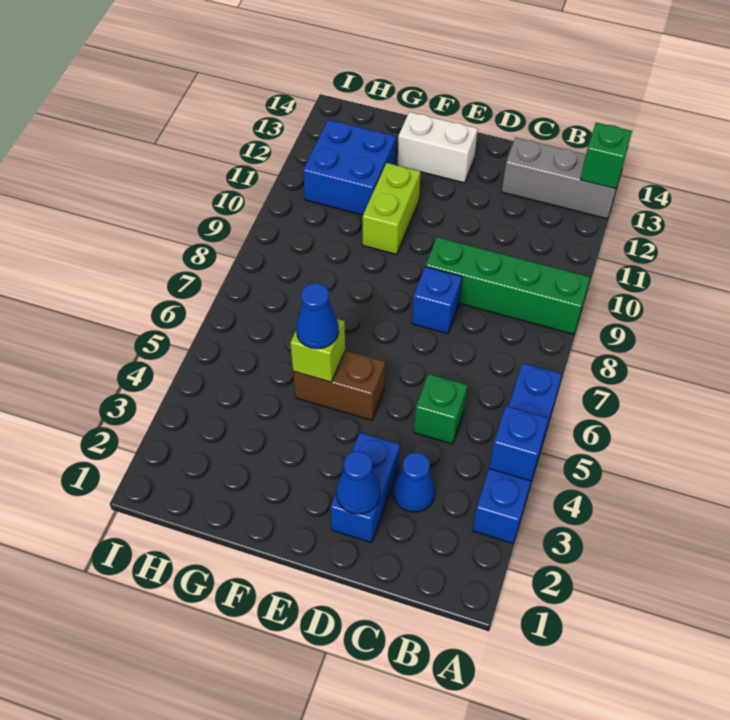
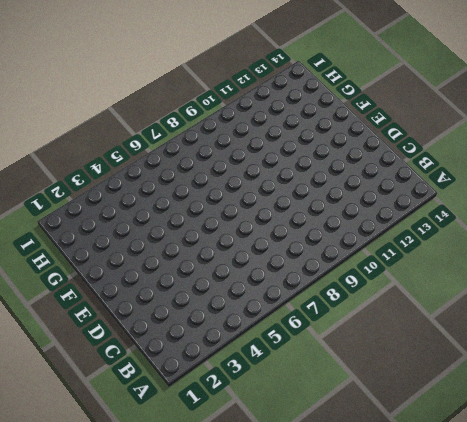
none -> blue 1x4 brick [472,363,562,543]
none -> green 1x4 brick [426,237,590,334]
none -> grey 1x3 brick [502,137,619,219]

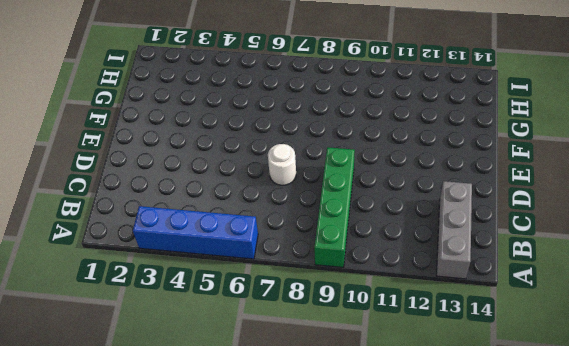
white 1x1 round brick [268,144,296,185] -> none
none -> blue 1x1 cone [393,453,435,512]
none -> green 1x1 brick [414,374,467,444]
none -> blue 1x2 brick [330,433,400,543]

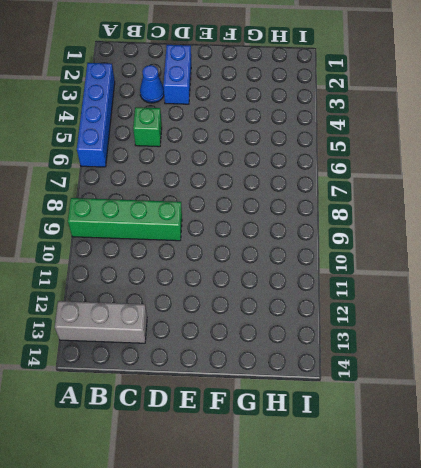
none -> blue 1x1 brick [412,267,462,334]
none -> brown 1x2 brick [293,350,385,420]
none -> white 1x2 brick [397,112,478,183]

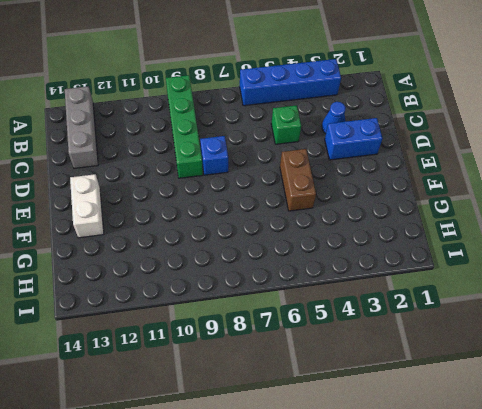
none -> lime 1x2 brick [363,163,421,254]
none -> blue 2x2 brick [303,120,396,215]
none -> blue 1x1 brick [489,406,549,481]

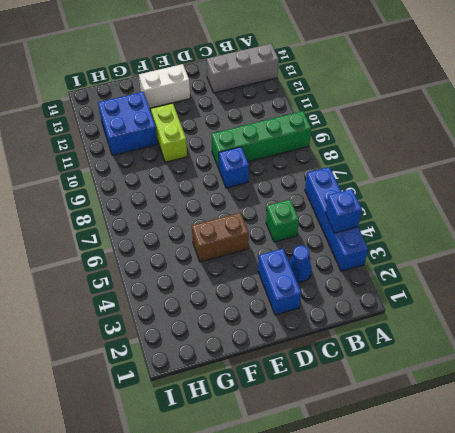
none -> green 1x1 brick [580,122,632,189]
none -> blue 1x1 cone [336,451,380,514]
none -> lime 1x1 brick [290,319,345,382]

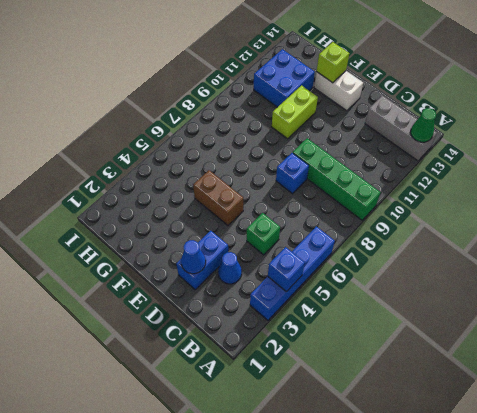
green 1x1 cone [411,108,436,142] -> green 1x1 brick [580,122,632,189]
lime 1x1 brick [316,42,349,83] -> lime 1x1 brick moved to [290,319,345,382]
none -> blue 1x1 cone [296,283,339,349]

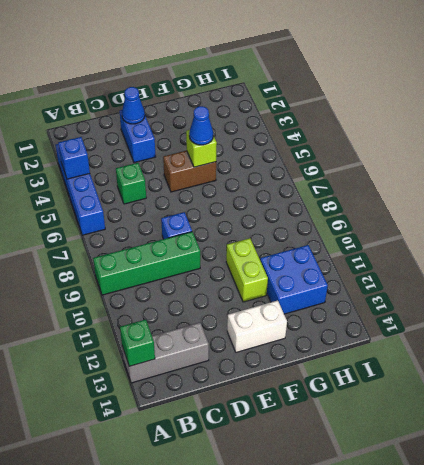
none -> blue 1x1 cone [393,453,435,512]

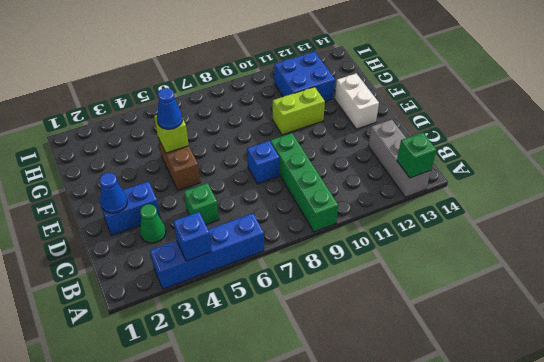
green 1x1 cone [140,204,166,243] -> blue 1x1 cone [393,453,435,512]

